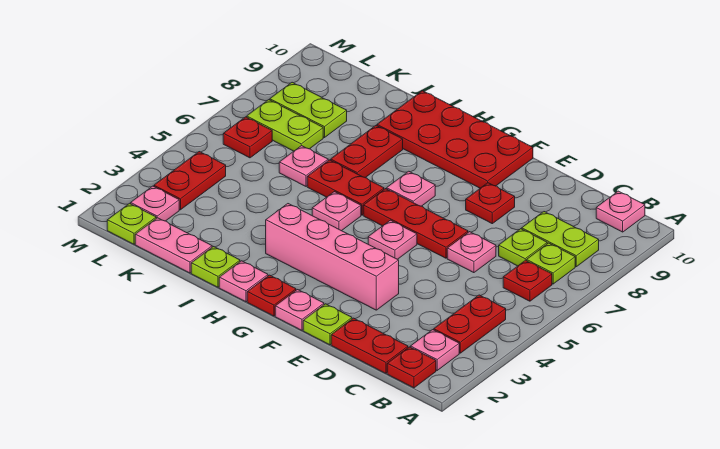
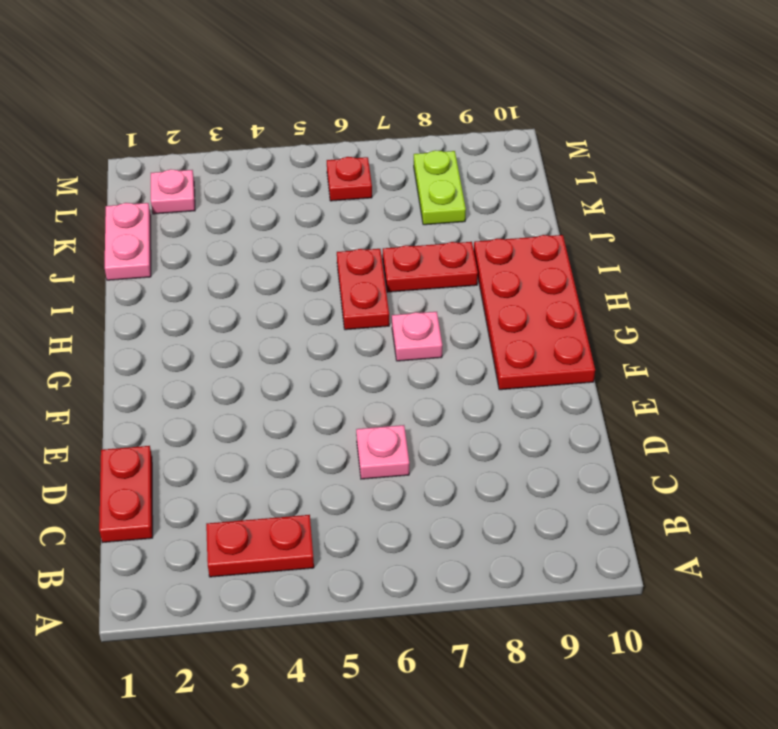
none -> red 1x1 plate [387,347,436,388]
none -> pink 1x1 plate [411,330,459,370]
none -> red 1x1 plate [503,260,552,301]
none -> lime 1x1 plate [527,243,575,284]

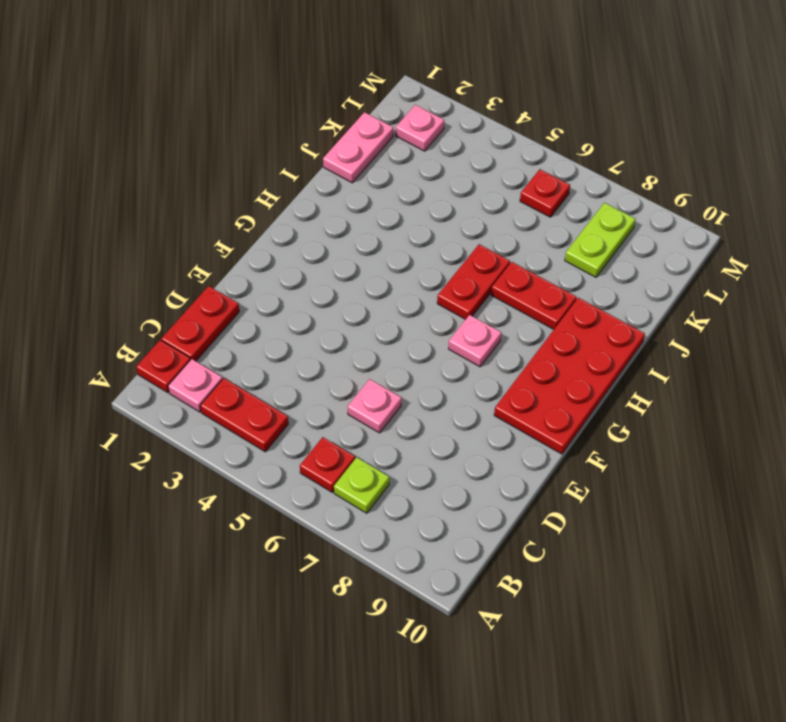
none -> lime 1x2 plate [522,212,599,267]
none -> pink 1x1 plate [596,191,645,232]
none -> lime 1x1 plate [499,229,547,266]
none -> lime 1x1 plate [303,304,352,345]

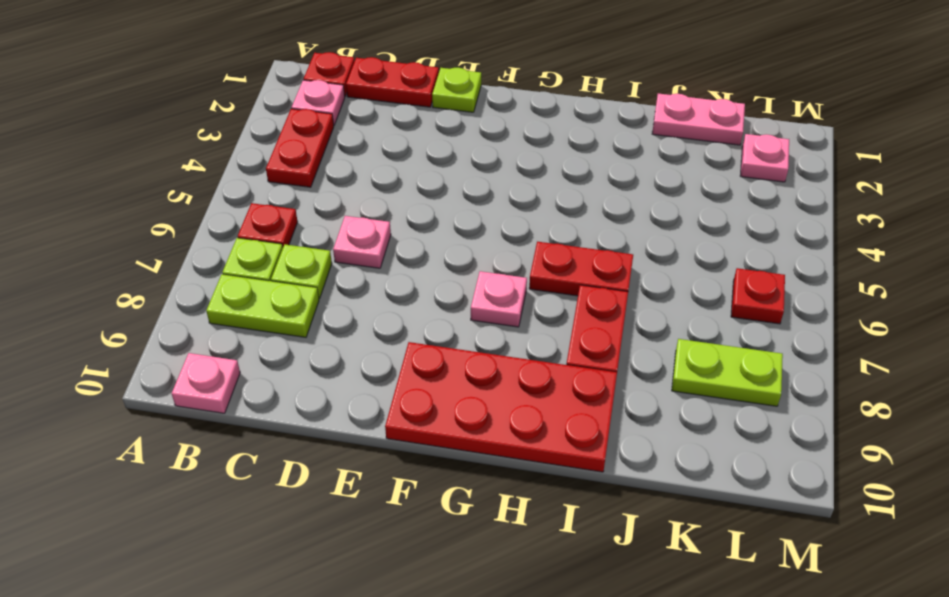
none -> pink 1x4 brick [266,204,399,310]
none -> red 1x3 plate [363,189,468,258]
none -> red 1x1 plate [466,183,515,224]
none -> pink 1x1 plate [275,290,324,330]

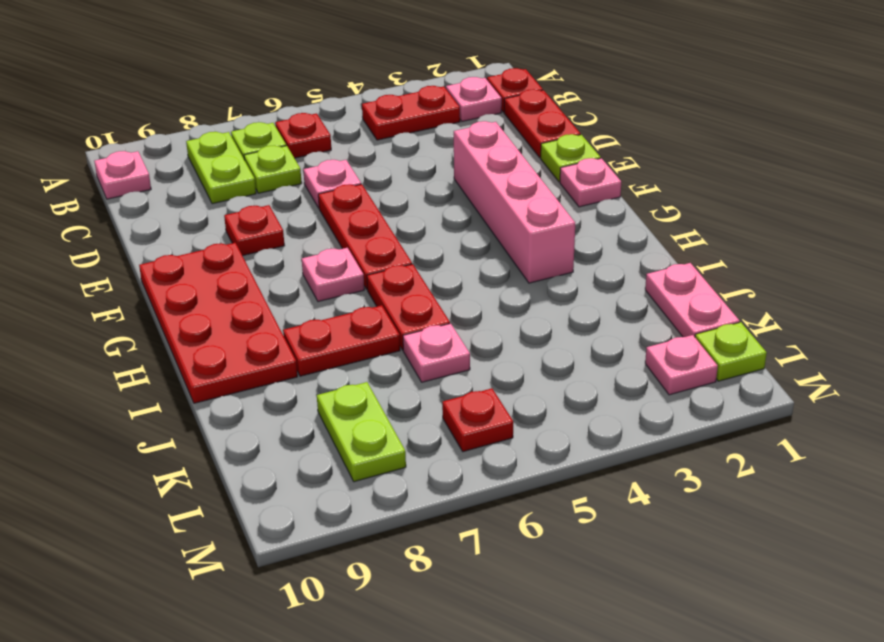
none -> pink 1x1 plate [368,220,417,259]
none -> red 1x1 plate [247,275,296,316]
none -> pink 1x1 plate [219,261,268,302]
none -> pink 1x1 plate [312,192,361,231]

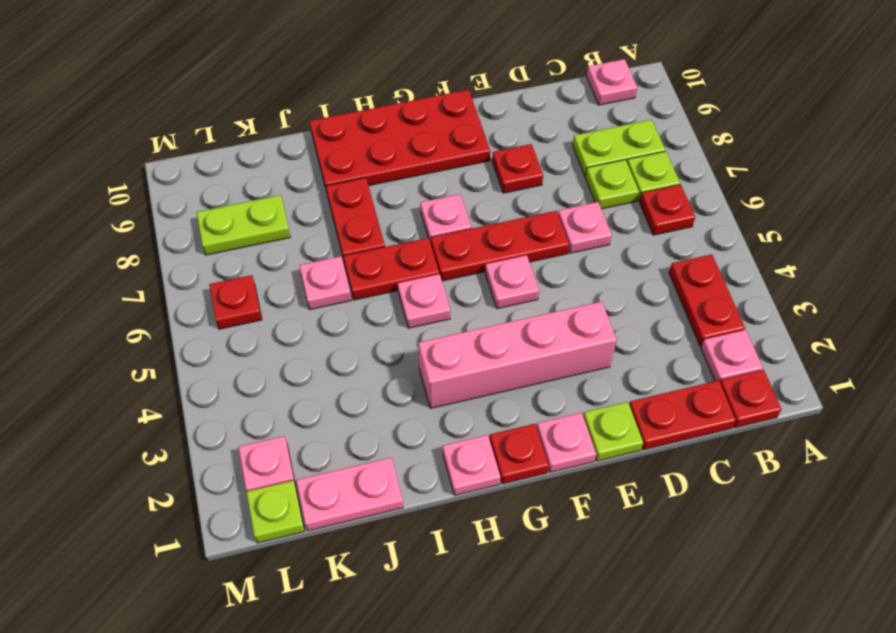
none -> lime 1x1 plate [191,247,240,287]
none -> lime 1x2 plate [247,100,323,151]
none -> red 1x2 plate [154,152,226,210]

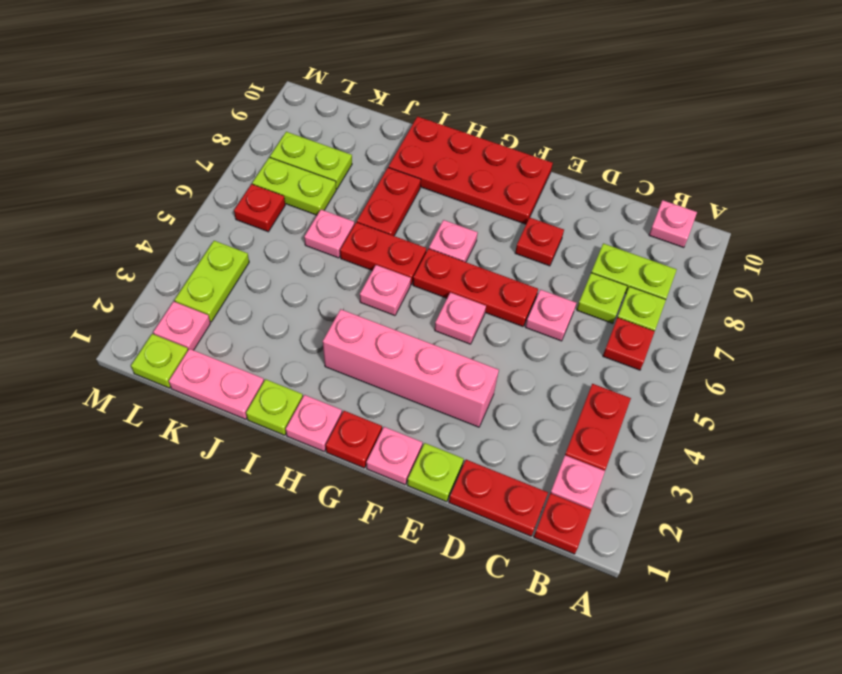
lime 1x2 plate [175,241,249,322] -> red 1x2 plate [154,152,226,210]

